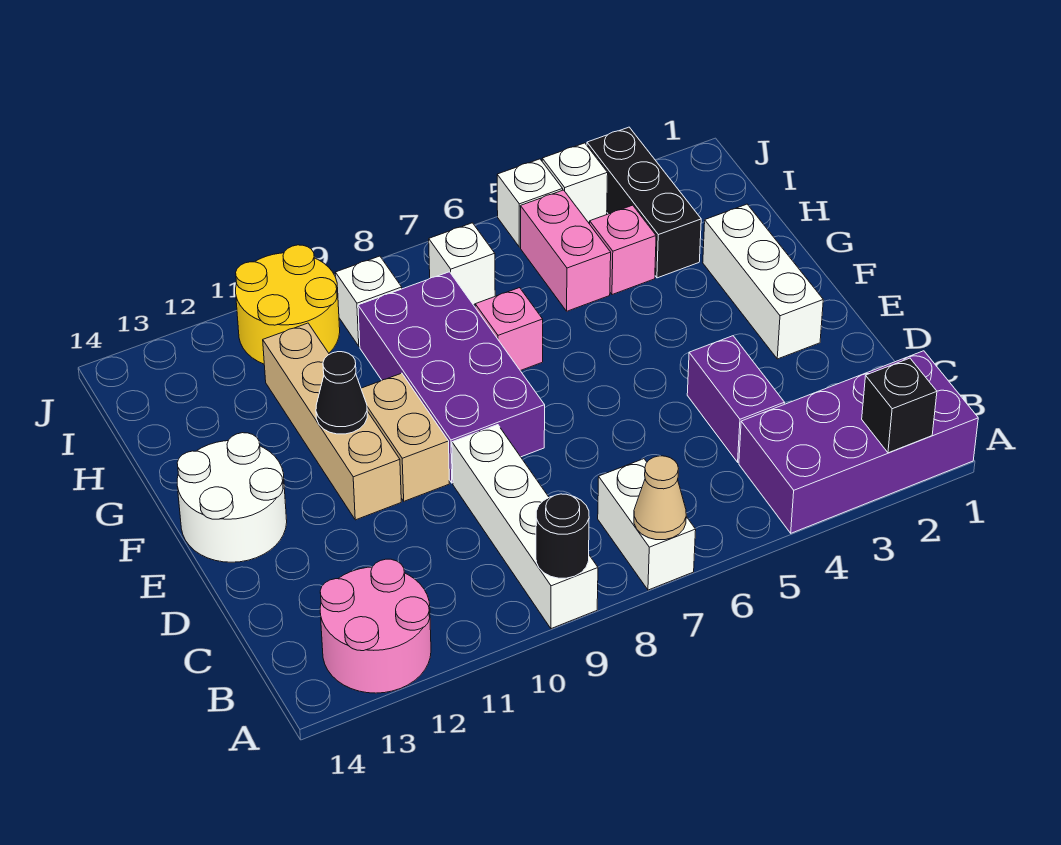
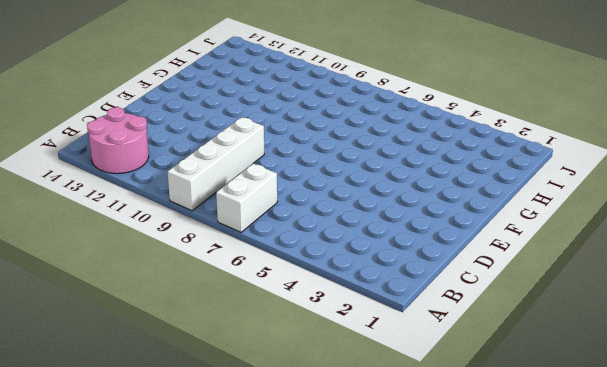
none -> purple 2x4 brick [739,351,978,533]
none -> purple 1x2 brick [687,336,784,462]
none -> white 1x3 brick [703,204,823,359]

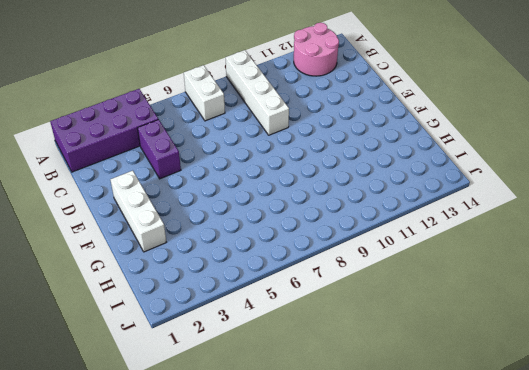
none -> purple 2x4 brick [358,272,545,483]
none -> tan 1x2 brick [361,373,449,501]
none -> tan 1x4 brick [263,323,401,520]

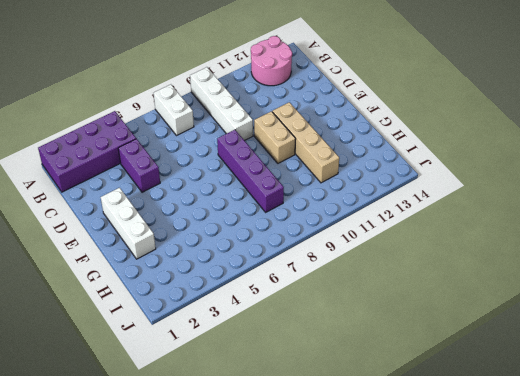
purple 1x4 brick [217,130,284,212] -> purple 2x4 brick [358,272,545,483]
none -> white 2x2 round brick [177,433,287,562]
none -> pink 1x1 brick [475,288,543,371]
none -> black 1x3 brick [587,127,701,278]

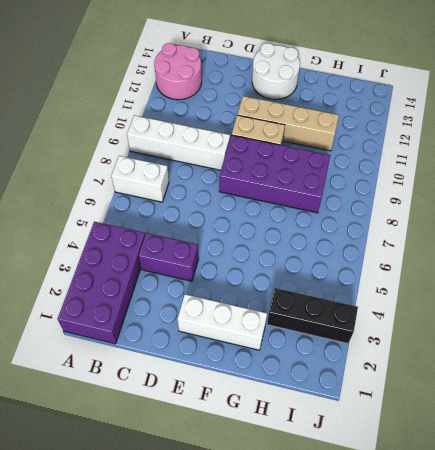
none -> pink 1x1 brick [475,288,543,371]
none -> pink 1x1 brick [590,205,656,295]
none -> pink 1x2 brick [521,190,611,311]

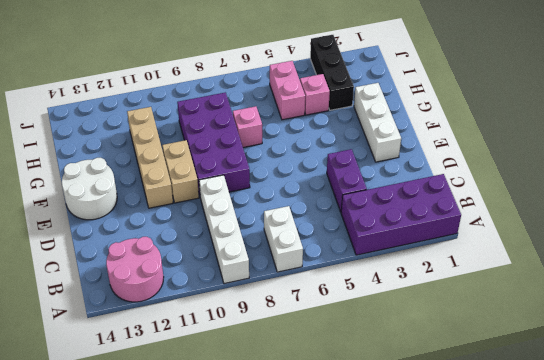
none -> white 1x1 brick [429,223,495,305]
none -> white 1x1 brick [335,256,402,346]
none -> yellow 2x2 round brick [236,245,340,364]

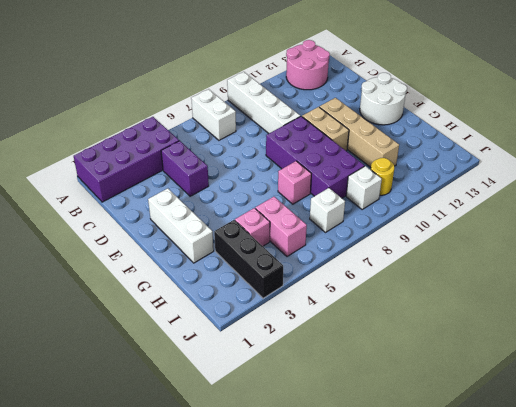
yellow 1x1 round brick [371,158,394,195] -> yellow 2x2 round brick [236,245,340,364]
none -> white 1x1 brick [542,143,608,222]
none -> white 1x1 brick [497,159,563,247]
none -> black 1x1 brick [862,358,937,453]

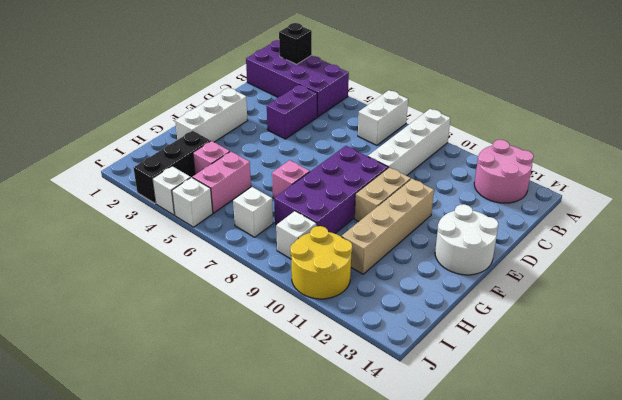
none -> tan 1x1 cone [634,456,686,540]
none -> black 1x1 round brick [536,494,589,578]
none -> black 1x1 cone [316,352,367,434]

